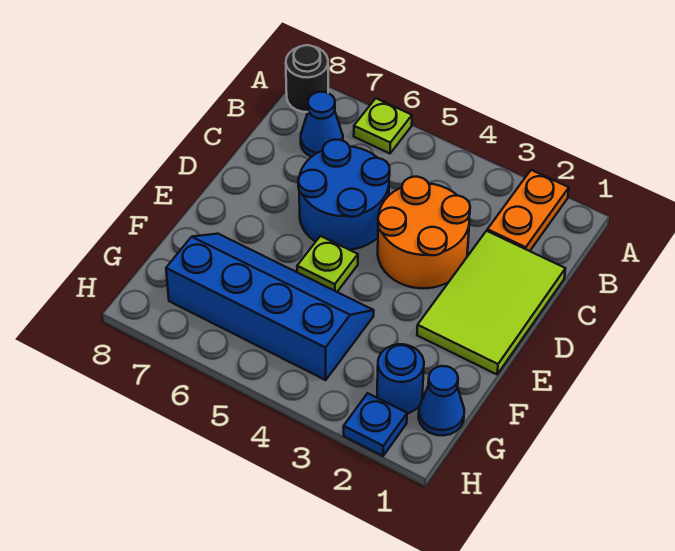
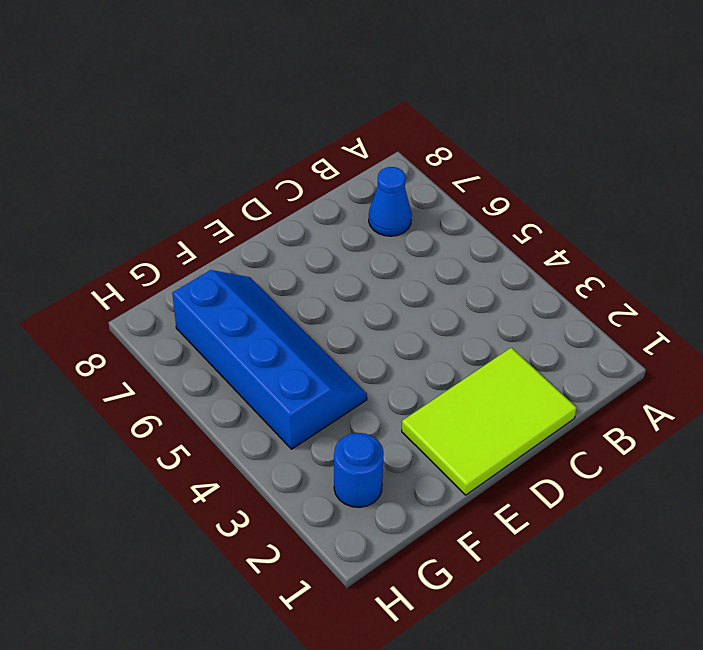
none -> orange 1x2 plate [487,170,569,251]
none -> lime 1x1 plate [354,98,412,154]
none -> black 1x1 round brick [286,45,328,112]

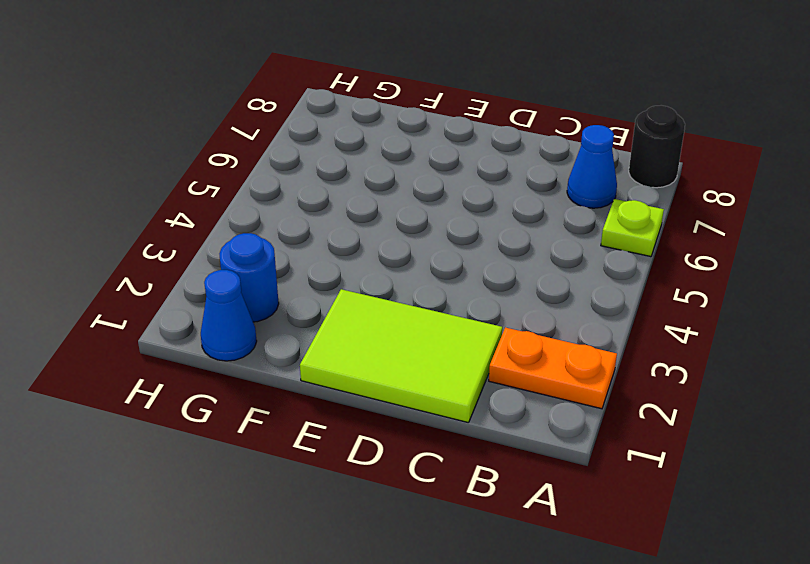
none -> orange 2x2 round brick [378,177,470,288]
none -> blue 2x2 round brick [298,140,390,250]
none -> lime 1x1 plate [297,236,358,292]

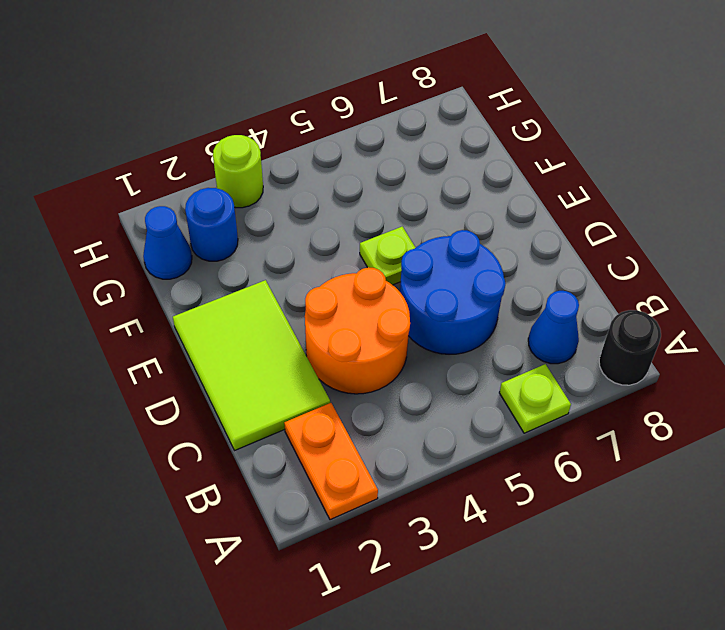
lime 1x1 round brick [213,135,263,208] -> none
none -> blue 2x4 slope [166,234,374,380]
none -> blue 1x1 plate [344,393,407,456]

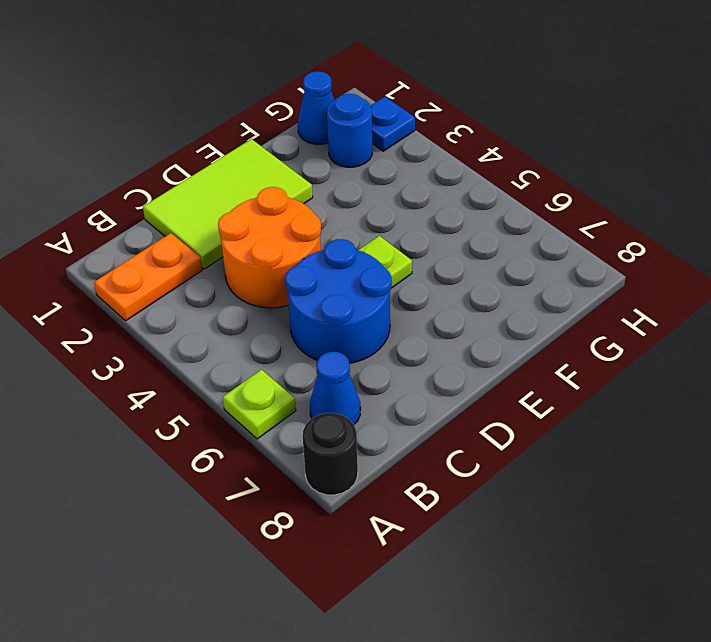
none -> blue 2x4 slope [166,234,374,380]

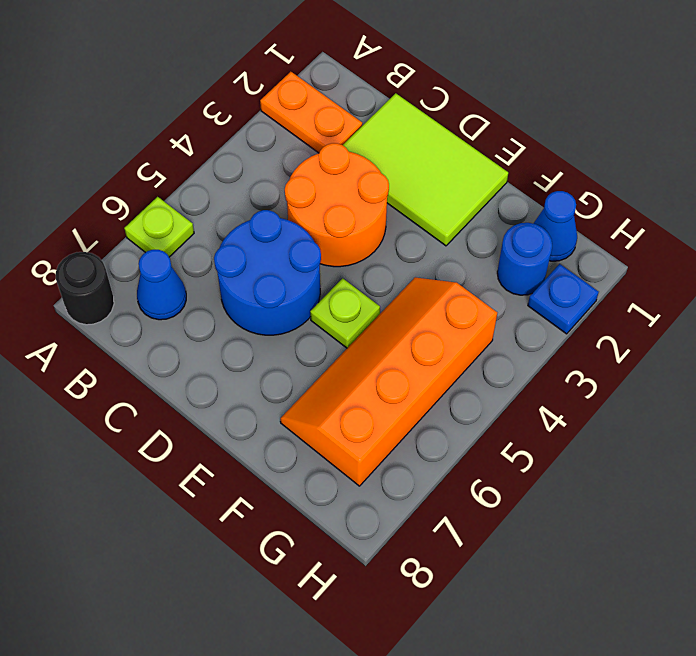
orange 2x4 slope [280,277,497,486] -> blue 2x4 slope [166,234,374,380]

